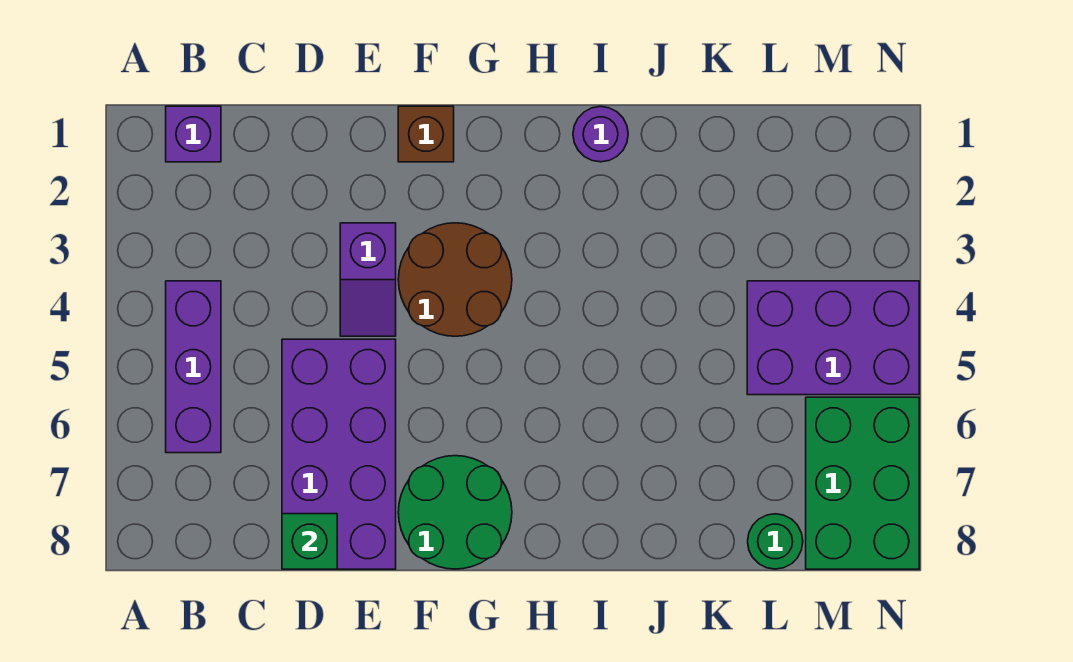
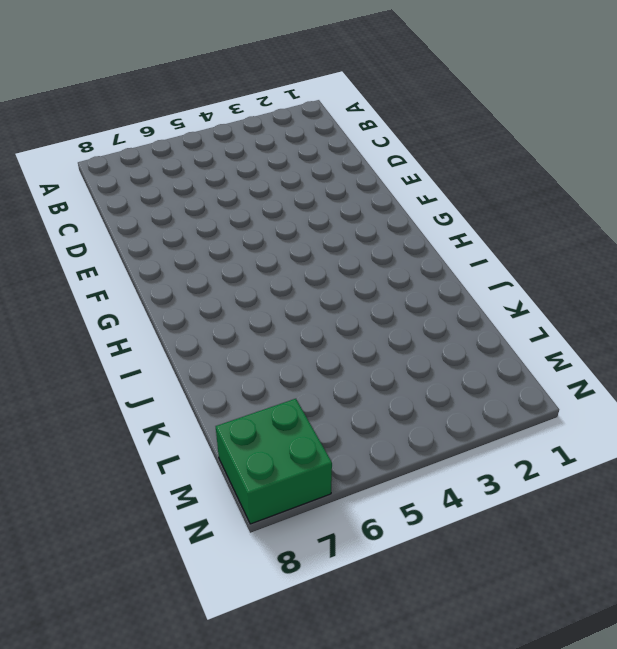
green 2x2 brick [216,399,332,524] -> green 2x3 brick [806,397,919,569]
none -> purple 1x1 brick [166,106,221,162]
none -> purple 1x3 brick [166,281,221,453]
none -> purple 2x4 brick [282,339,396,569]

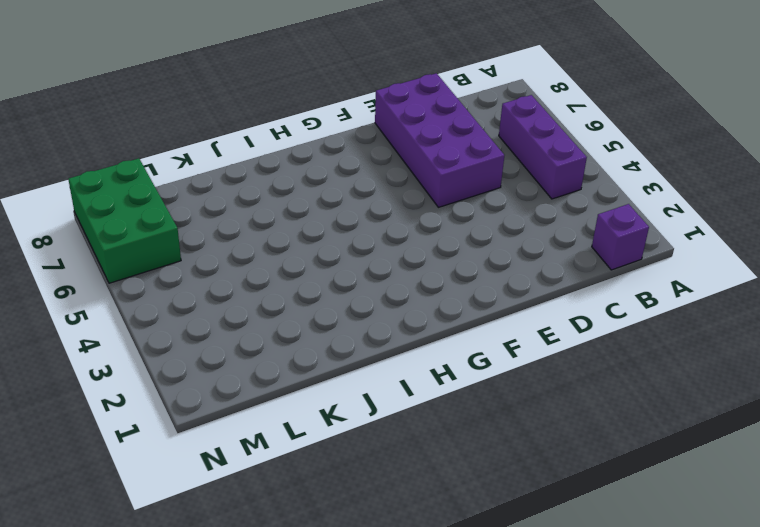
none -> purple 1x2 slope [340,223,396,336]
none -> brown 1x1 brick [398,106,454,162]
none -> brown 2x2 round brick [398,223,512,336]

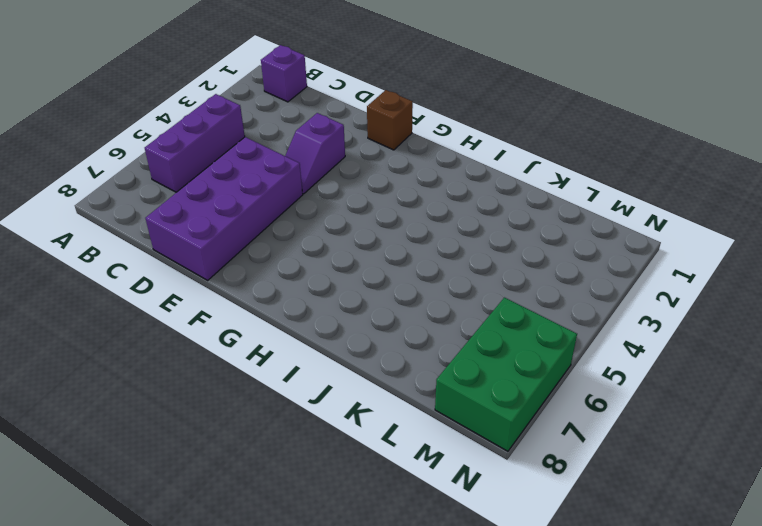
none -> brown 2x2 round brick [398,223,512,336]
none -> green 2x2 round brick [398,456,512,569]
none -> purple 1x1 round brick [573,107,628,162]

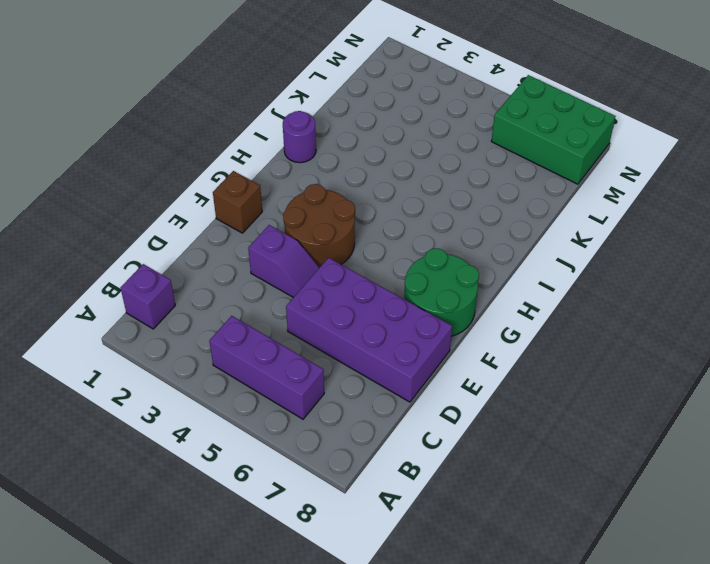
none -> purple 2x3 brick [747,281,919,395]
none -> green 1x1 round brick [748,514,803,569]
none -> green 1x1 brick [282,514,337,569]

